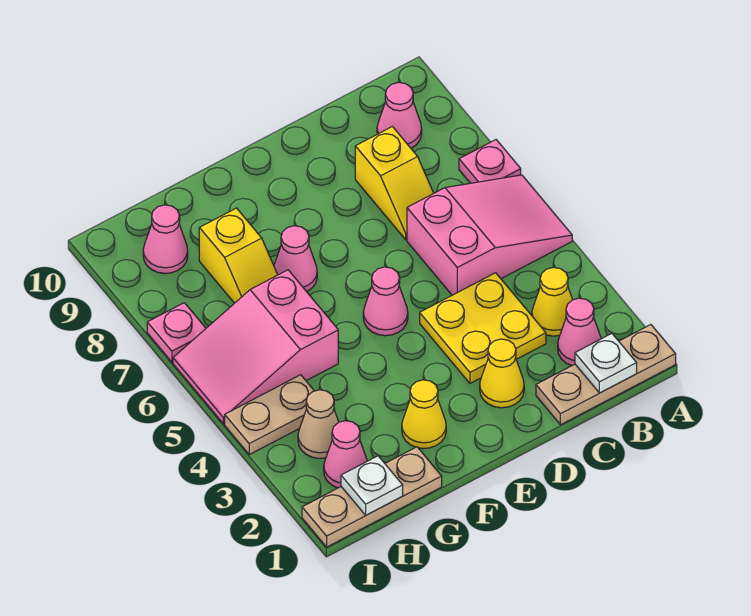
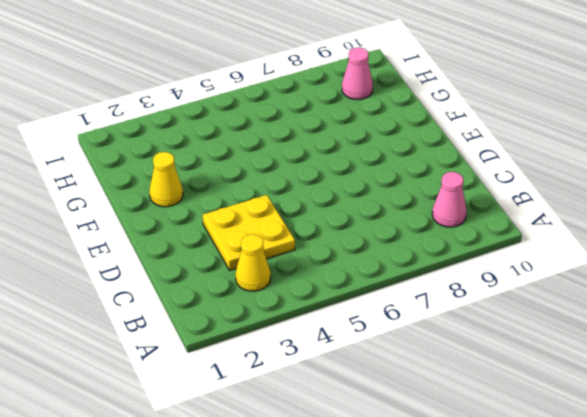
none -> tan 1x3 plate [536,325,676,425]
none -> pink 2x3 slope [407,175,572,295]
none -> pink 1x1 plate [459,140,521,183]

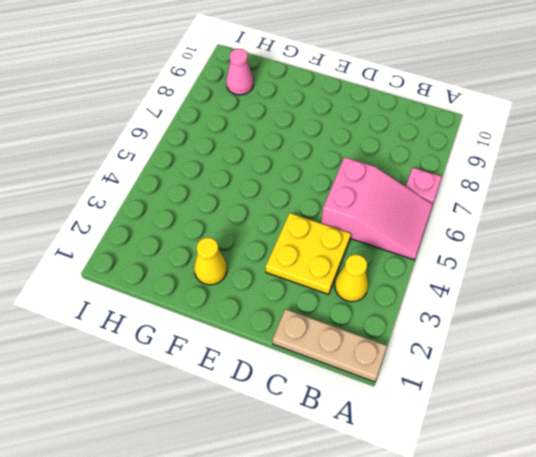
none -> pink 1x1 cone [558,298,601,366]
none -> pink 1x1 cone [377,82,422,148]
none -> yellow 1x2 slope [355,127,434,240]

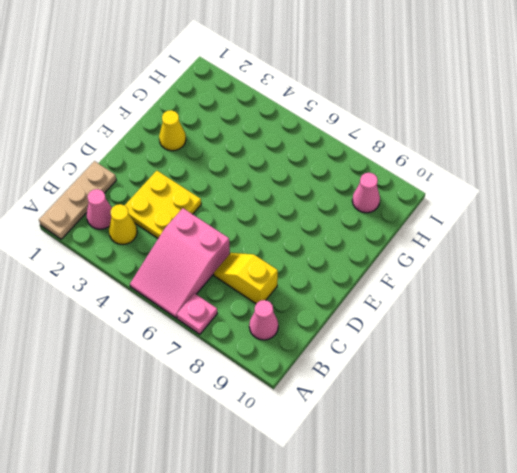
none -> yellow 1x1 cone [480,339,524,408]
none -> pink 1x1 cone [363,267,408,336]
none -> pink 1x1 cone [274,226,317,292]

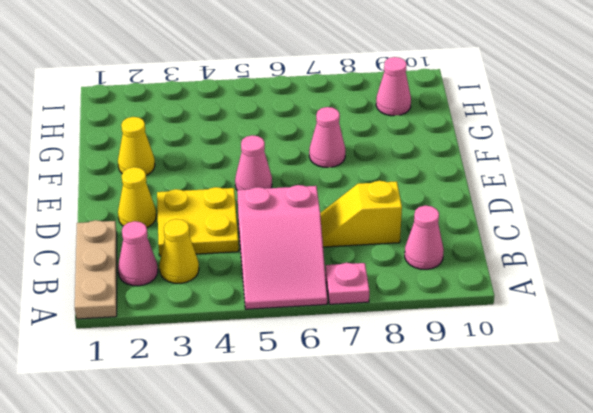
none -> tan 1x3 plate [302,447,442,547]
none -> pink 2x3 slope [173,270,338,424]
none -> yellow 1x2 slope [199,208,278,303]

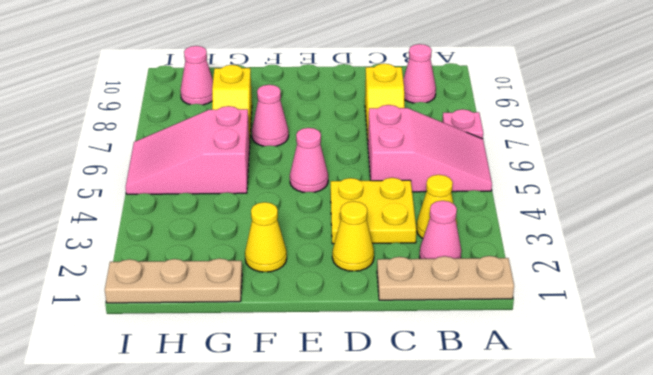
none -> pink 1x1 cone [324,421,367,488]
none -> tan 1x1 cone [298,390,339,458]
none -> tan 1x2 plate [225,375,314,455]

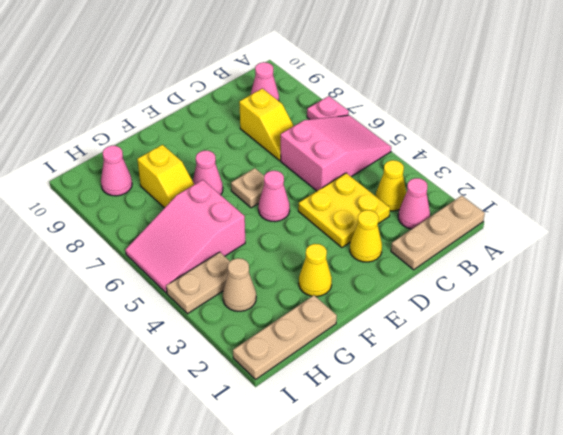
tan 1x1 plate [231,168,264,208] -> none
none -> pink 1x1 cone [324,421,367,488]
none -> pink 1x1 plate [147,303,206,362]
none -> white 1x1 plate [575,334,637,393]

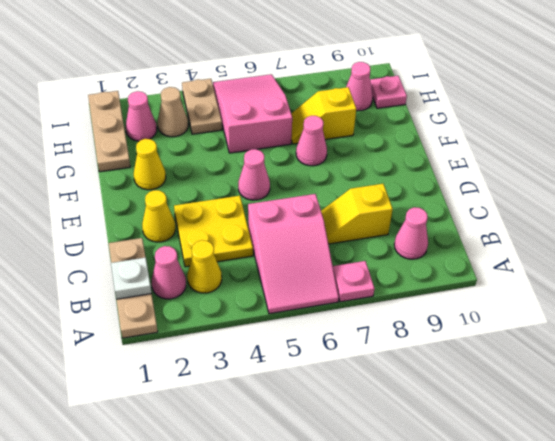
pink 1x1 plate [370,76,407,108] -> pink 1x1 plate moved to [147,303,206,362]
none -> white 1x1 plate [341,456,403,515]

